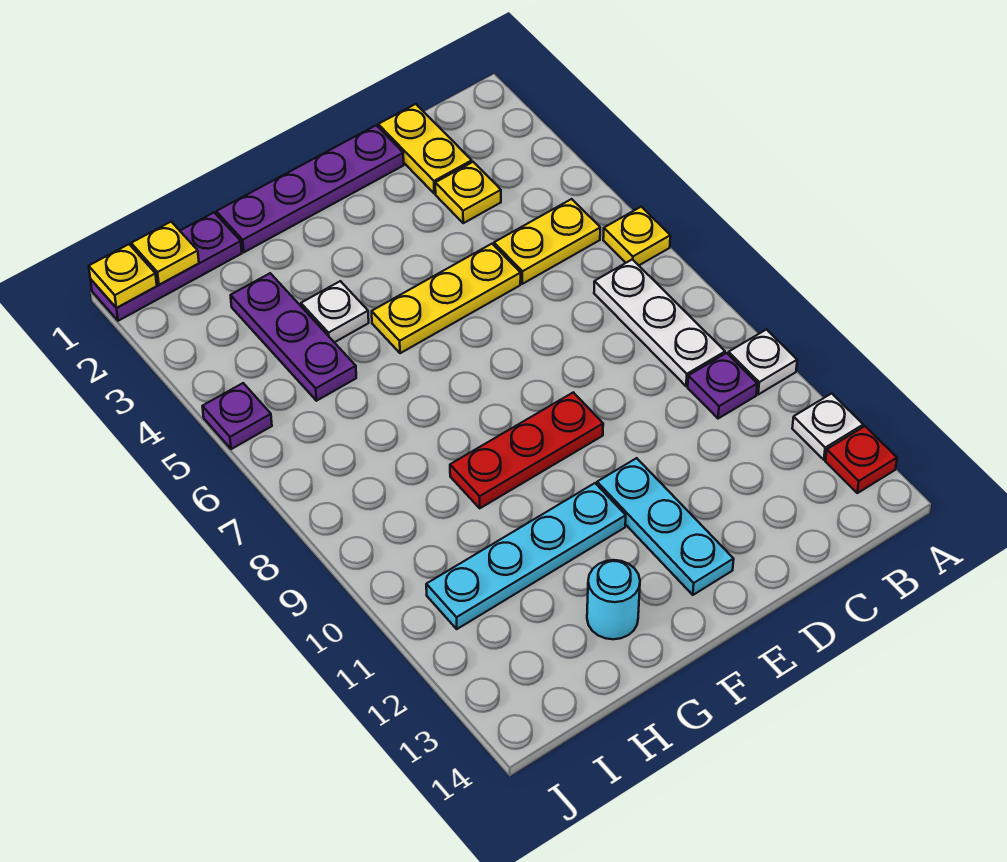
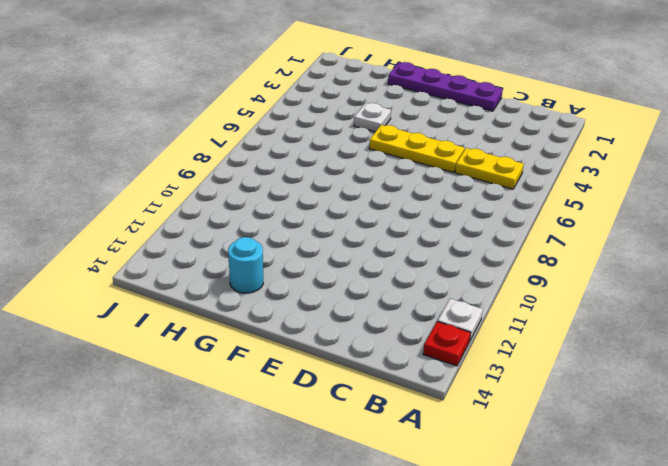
none -> yellow 1x1 plate [603,207,670,265]
none -> white 1x1 plate [728,330,797,394]
none -> white 1x3 plate [594,259,725,386]

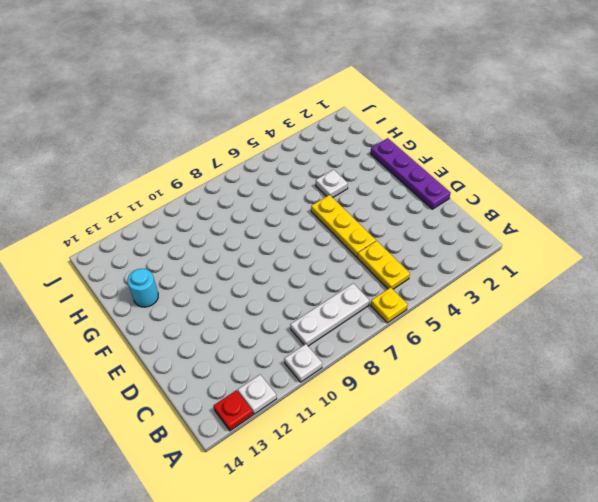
none -> purple 1x1 plate [688,353,757,419]
none -> yellow 1x2 plate [378,104,472,193]
none -> yellow 1x1 plate [435,162,501,223]

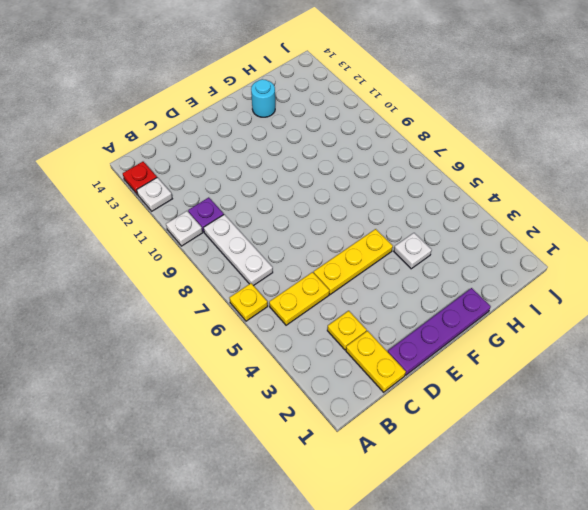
none -> red 1x3 plate [450,392,603,508]
none -> cyan 1x3 plate [597,458,734,595]
none -> cyan 1x4 plate [426,483,626,629]

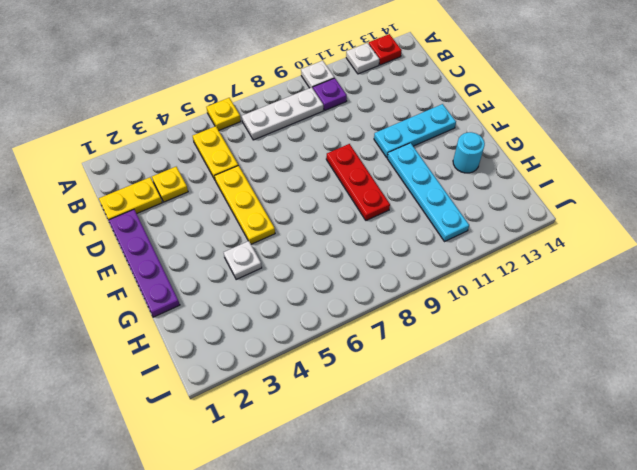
none -> purple 1x3 plate [90,213,242,321]
none -> purple 1x3 plate [231,273,356,401]
none -> purple 1x1 plate [202,383,272,449]

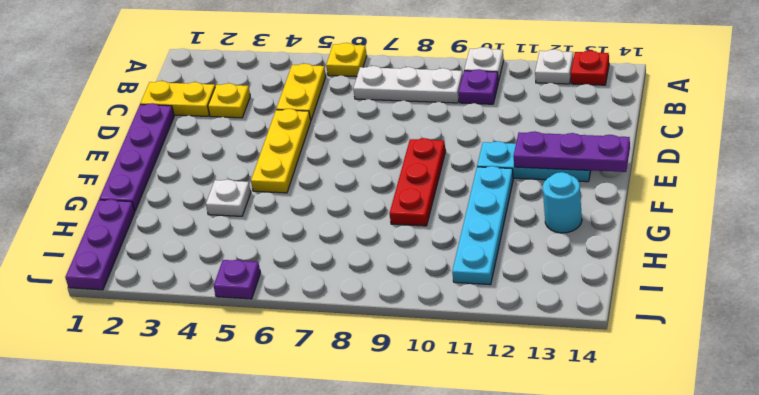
purple 1x3 plate [513,131,630,172] -> purple 1x3 plate moved to [231,273,356,401]
none -> yellow 1x1 plate [131,222,199,285]
none -> yellow 1x1 plate [89,244,157,308]

